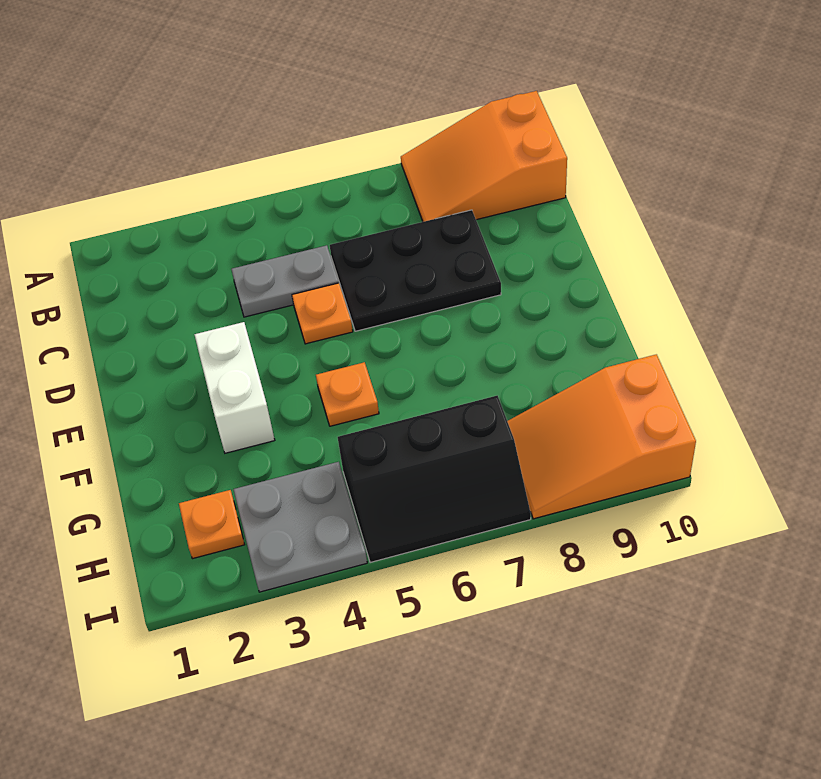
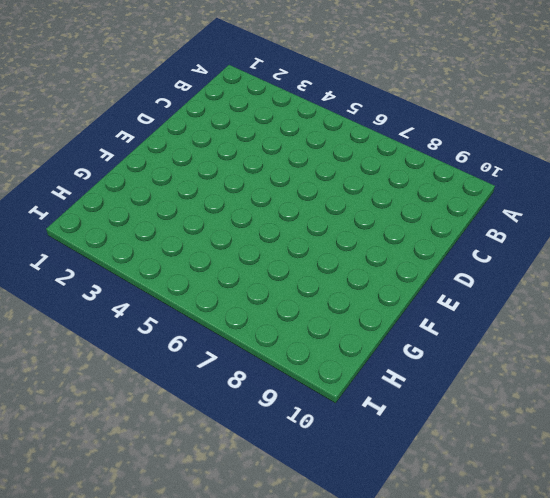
none -> orange 2x3 slope [401,91,567,222]
none -> grey 1x2 plate [231,245,339,317]

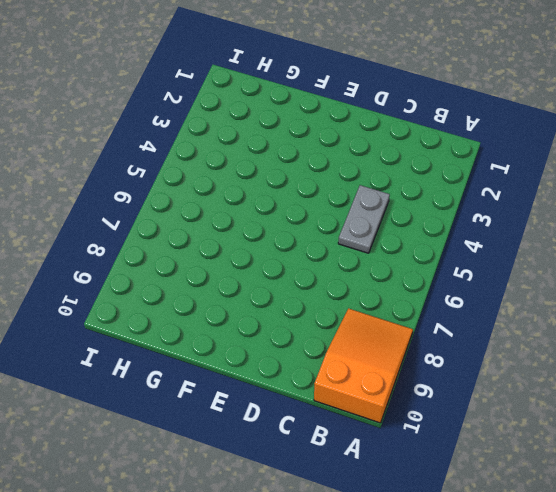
none -> black 2x3 plate [330,210,501,331]
none -> orange 1x1 plate [292,283,353,344]

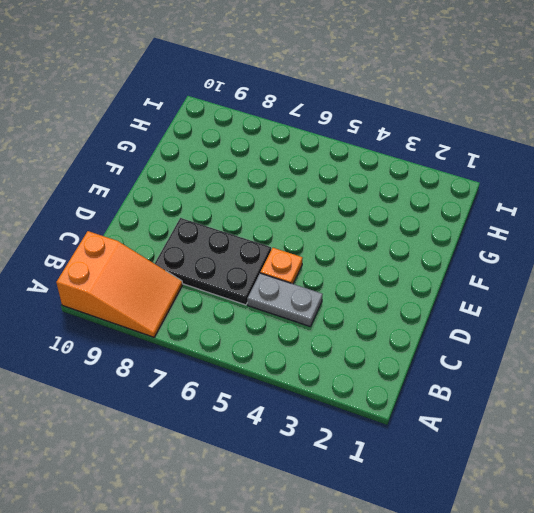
none -> white 1x2 brick [194,322,275,453]
none -> orange 1x1 plate [316,362,379,426]

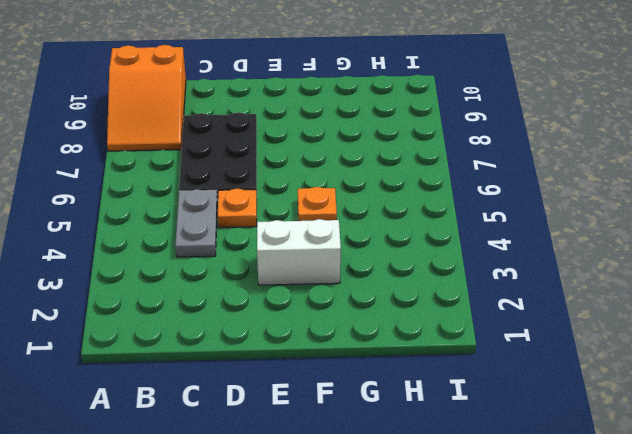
none -> orange 1x1 plate [179,490,245,559]
none -> grey 2x2 plate [233,462,367,592]

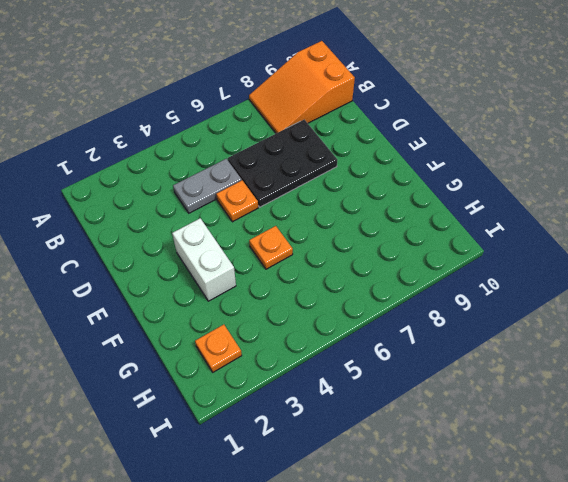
none -> grey 2x2 plate [233,462,367,592]
none -> black 2x3 slope [338,396,531,563]

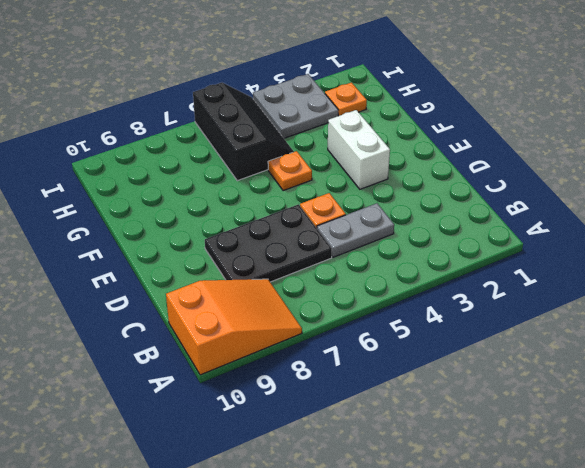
black 2x3 slope [193,83,294,181] -> black 2x3 slope turned to [338,396,531,563]
none -> orange 2x3 slope [507,354,696,519]

